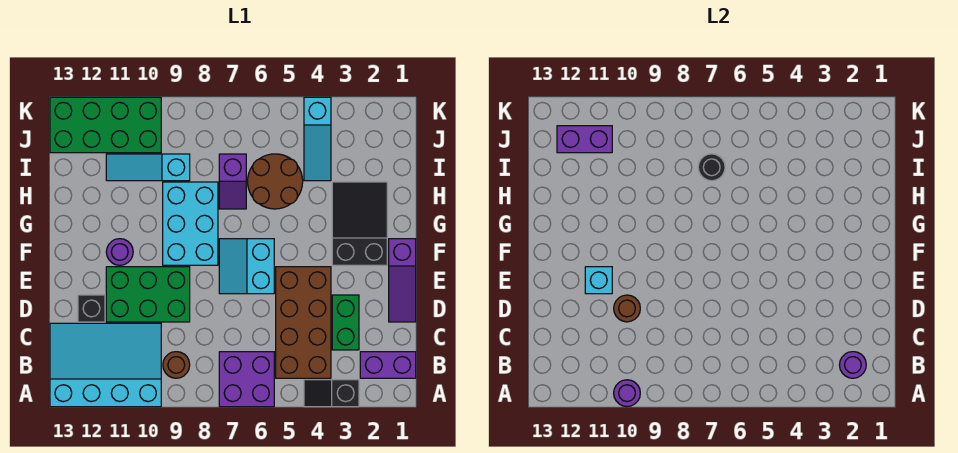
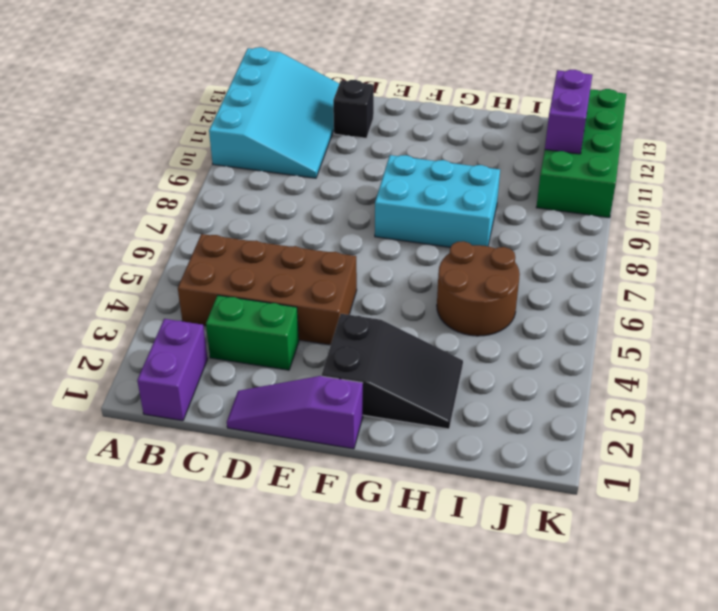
none -> black 1x2 slope [304,380,359,407]
none -> purple 2x2 brick [219,352,274,407]
none -> brown 1x1 round brick [163,352,190,378]

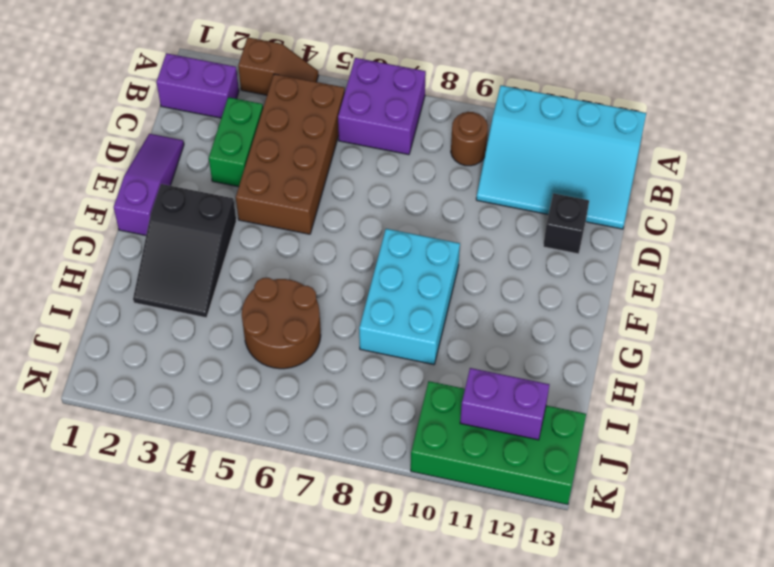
brown 1x2 slope [238,37,318,95] -> black 1x2 slope [304,380,359,407]
none -> green 2x3 brick [106,267,190,322]
none -> cyan 2x2 slope [219,239,274,294]
none -> purple 1x1 round brick [106,239,133,265]

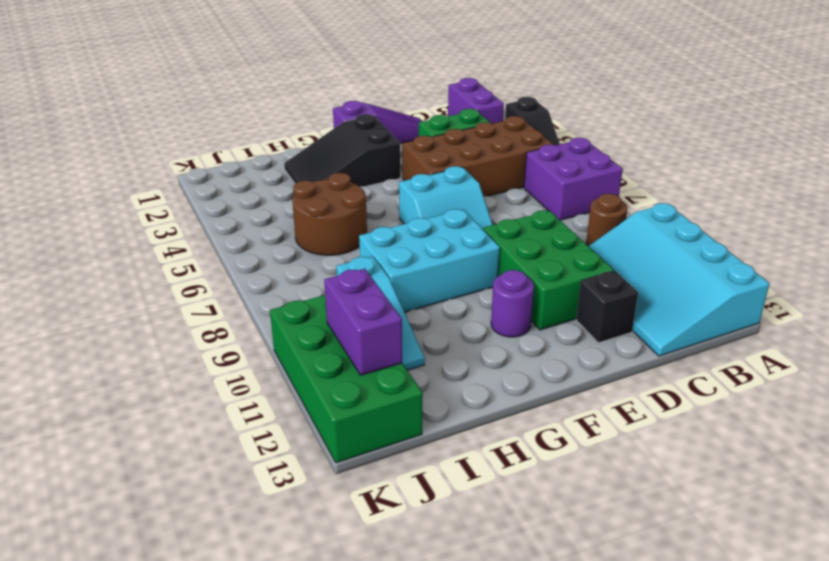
none -> purple 1x2 slope [219,154,246,209]
none -> cyan 1x3 slope [304,97,331,181]
none -> purple 1x1 round brick [614,380,640,407]

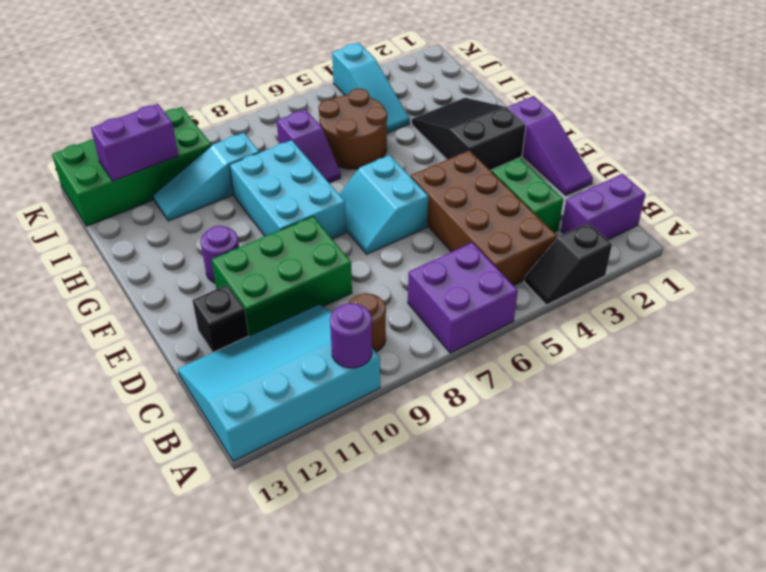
none -> purple 1x1 round brick [840,352,866,378]
none -> brown 1x1 round brick [614,295,640,322]
none -> cyan 1x1 brick [585,267,612,294]

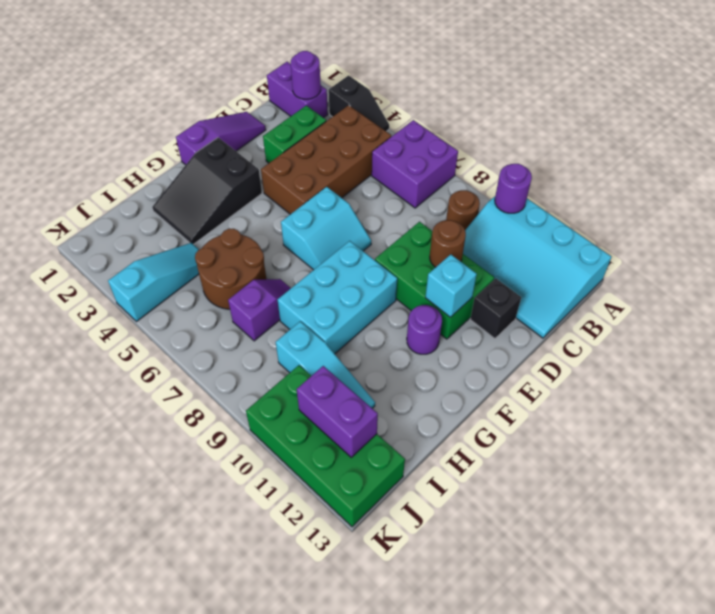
none -> black 1x1 round brick [698,154,725,181]

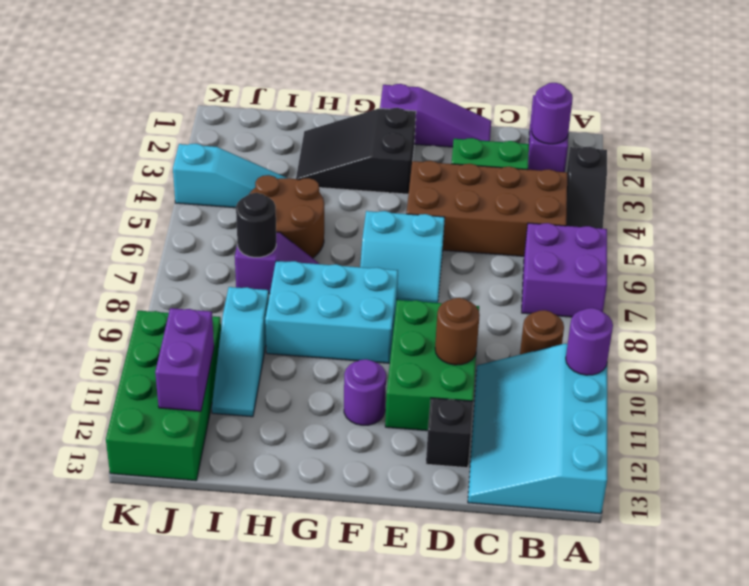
none -> cyan 1x1 brick [585,267,612,294]

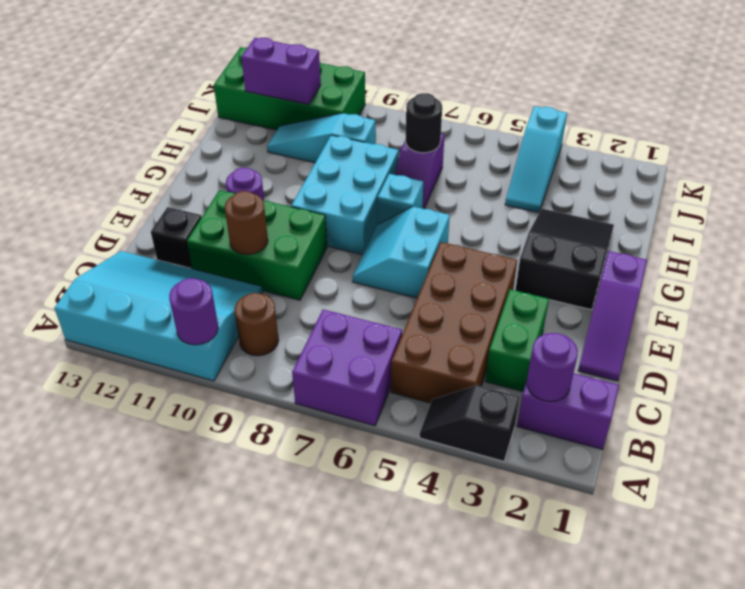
cyan 1x1 brick [378,174,423,224] -> cyan 1x1 brick moved to [585,267,612,294]
none -> brown 2x2 round brick [248,154,303,209]

